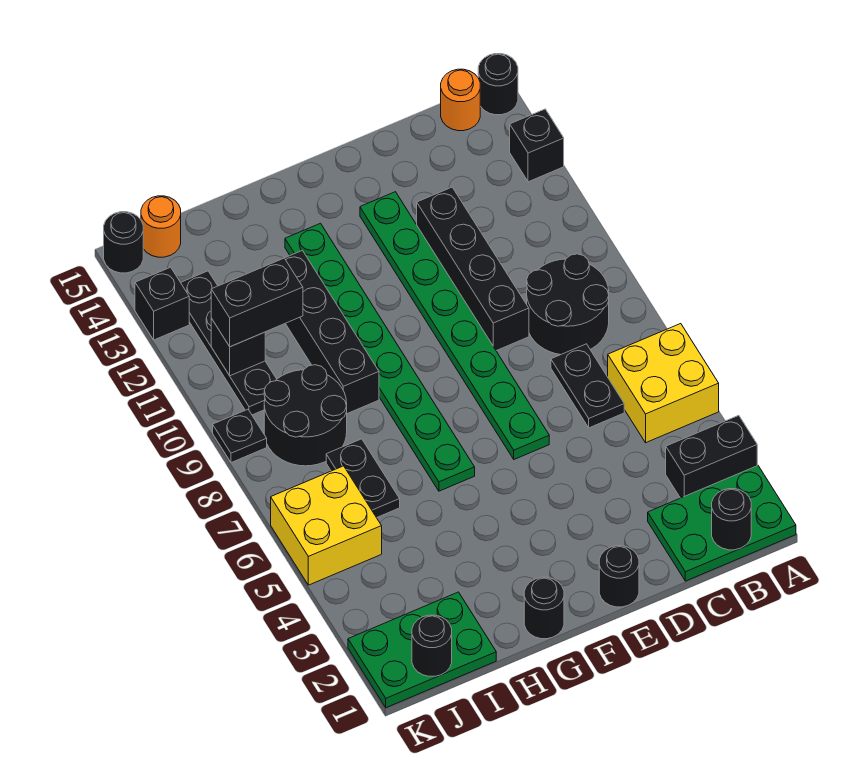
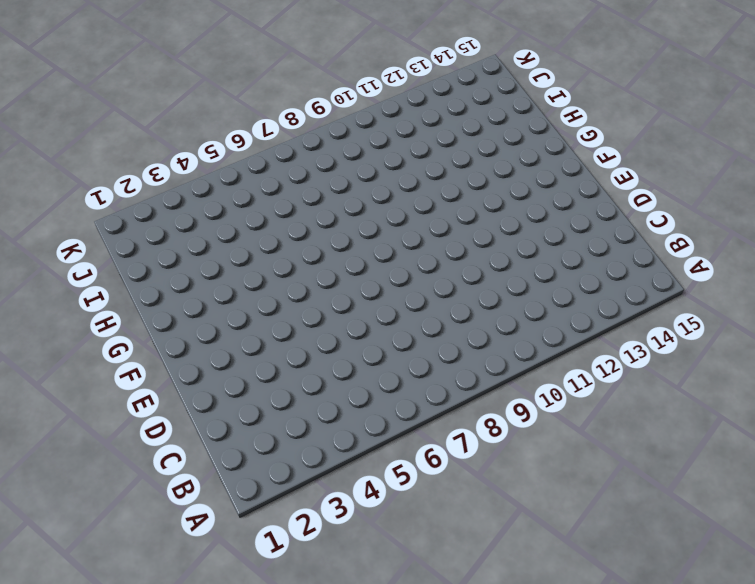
none -> green 2x3 plate [648,466,796,581]
none -> black 1x2 brick [666,415,757,498]
none -> yellow 2x2 brick [608,324,719,443]

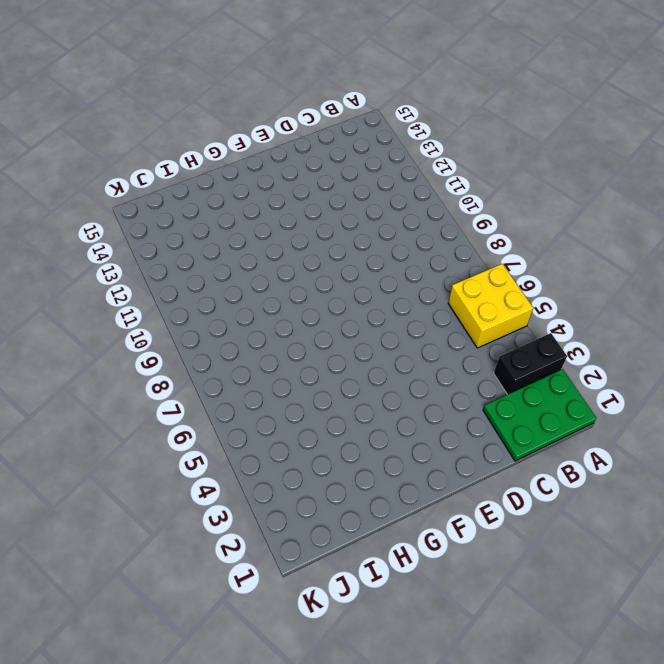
none -> black 1x1 brick [510,109,564,182]
none -> black 1x1 round brick [478,54,518,115]
none -> black 2x2 round brick [527,254,609,355]

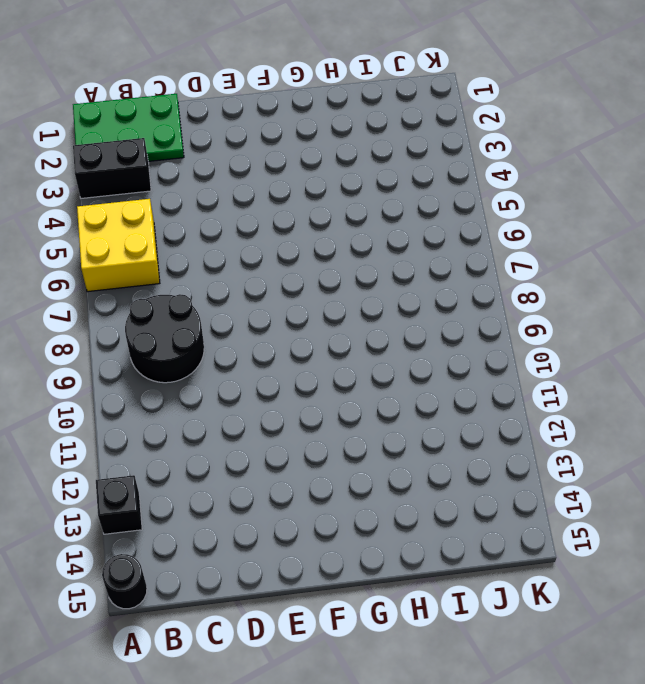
none -> orange 1x1 round brick [441,69,480,131]
none -> black 1x2 plate [551,344,624,428]
none -> black 1x4 brick [417,187,529,351]

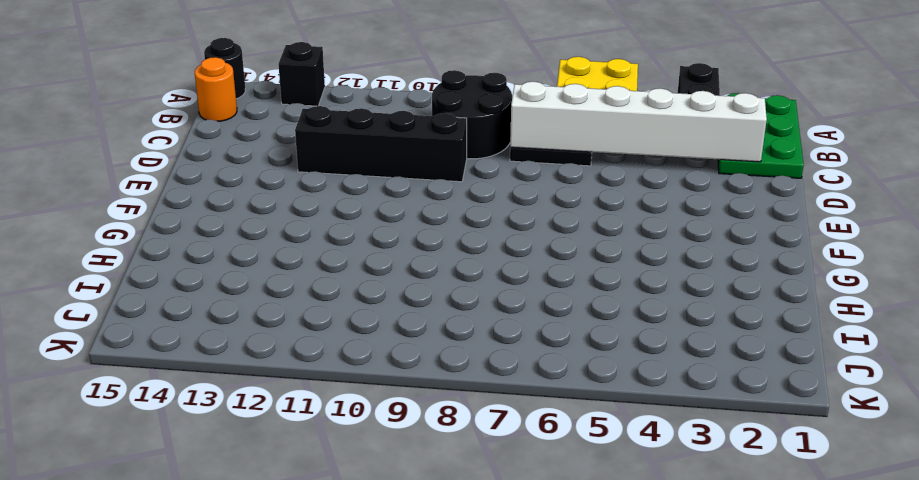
white 1x6 brick [510,82,767,162] -> none
none -> black 1x1 round brick [599,546,639,607]
none -> green 1x8 plate [360,192,549,459]
none -> black 1x1 round brick [524,577,564,639]

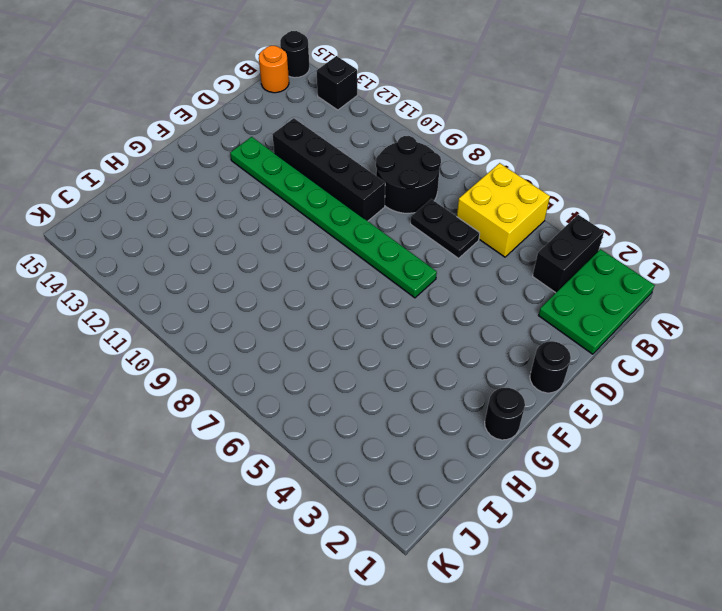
none -> green 1x8 plate [285,223,475,491]
none -> black 1x4 brick [285,250,379,414]
none -> green 2x3 plate [348,592,496,708]

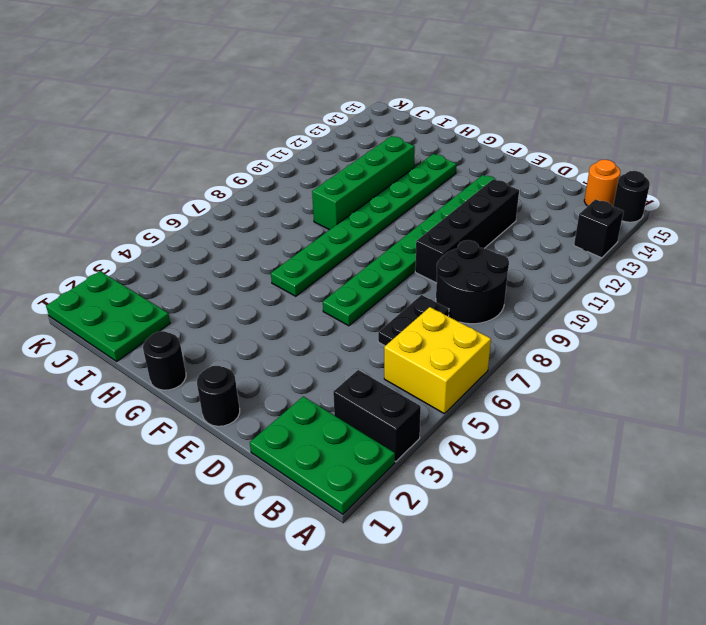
green 1x4 brick [312,136,415,230] -> black 1x4 brick [285,250,379,414]
none -> black 1x2 plate [326,439,400,518]
none -> black 2x2 round brick [264,365,347,466]
none -> yellow 2x2 brick [271,466,382,585]

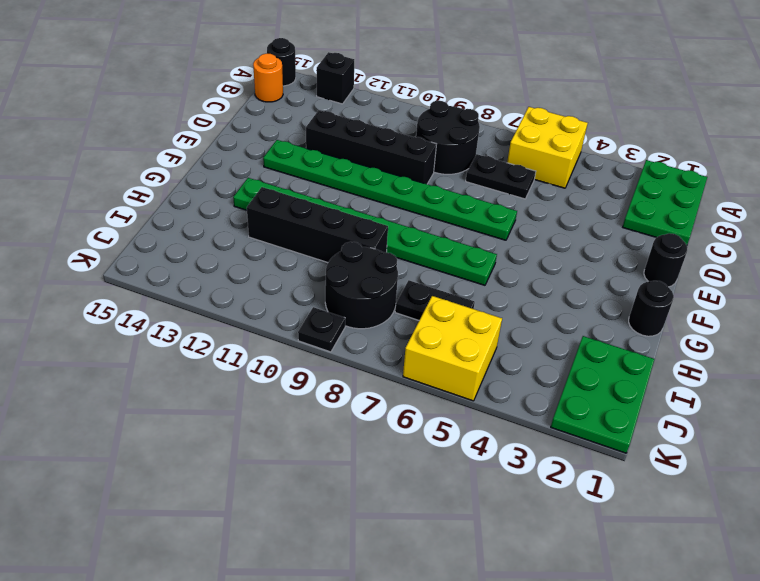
none -> black 1x2 brick [666,415,757,498]
none -> black 1x4 plate [181,271,277,415]
none -> orange 1x1 round brick [141,196,181,257]

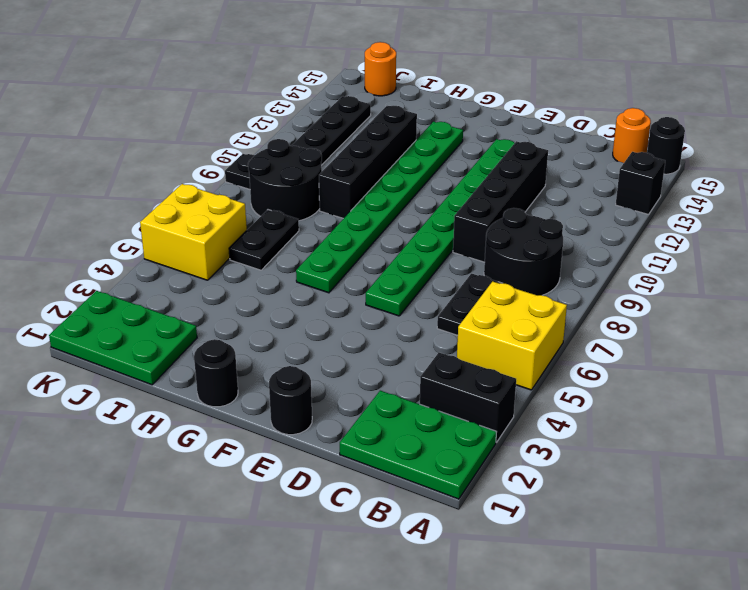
none -> black 1x1 brick [135,267,189,340]
none -> black 1x1 round brick [104,212,143,273]
none -> black 1x1 round brick [712,489,751,550]

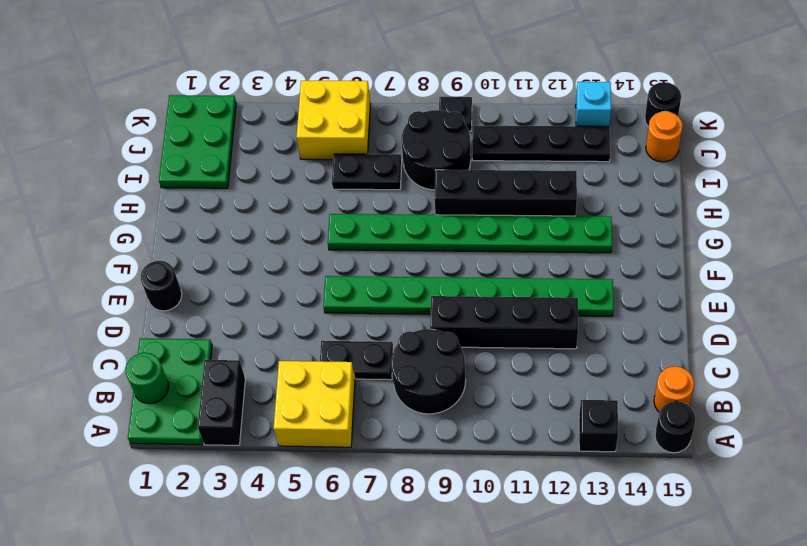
green 1x1 round brick [126,353,169,404] -> black 1x1 round brick [712,489,751,550]
cyan 1x1 brick [576,82,611,126] -> black 1x1 brick [135,267,189,340]
none -> black 1x1 round brick [524,577,564,639]
none -> black 1x1 round brick [412,615,452,676]
none -> black 1x1 brick [211,318,265,376]

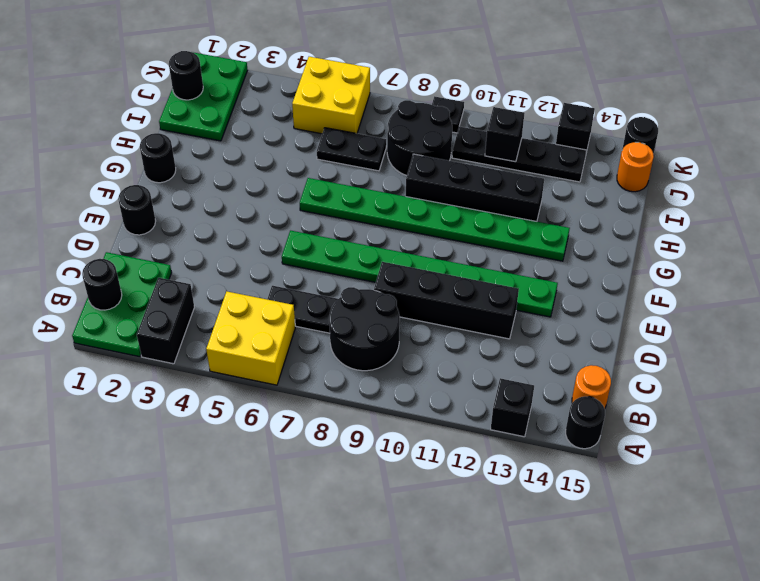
none -> black 1x2 brick [211,258,303,347]

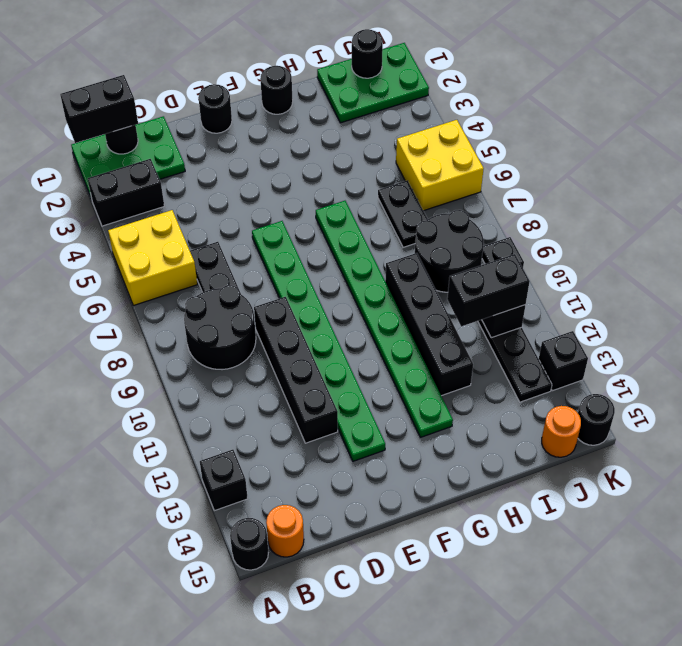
black 1x2 brick [60,75,138,143] -> none

